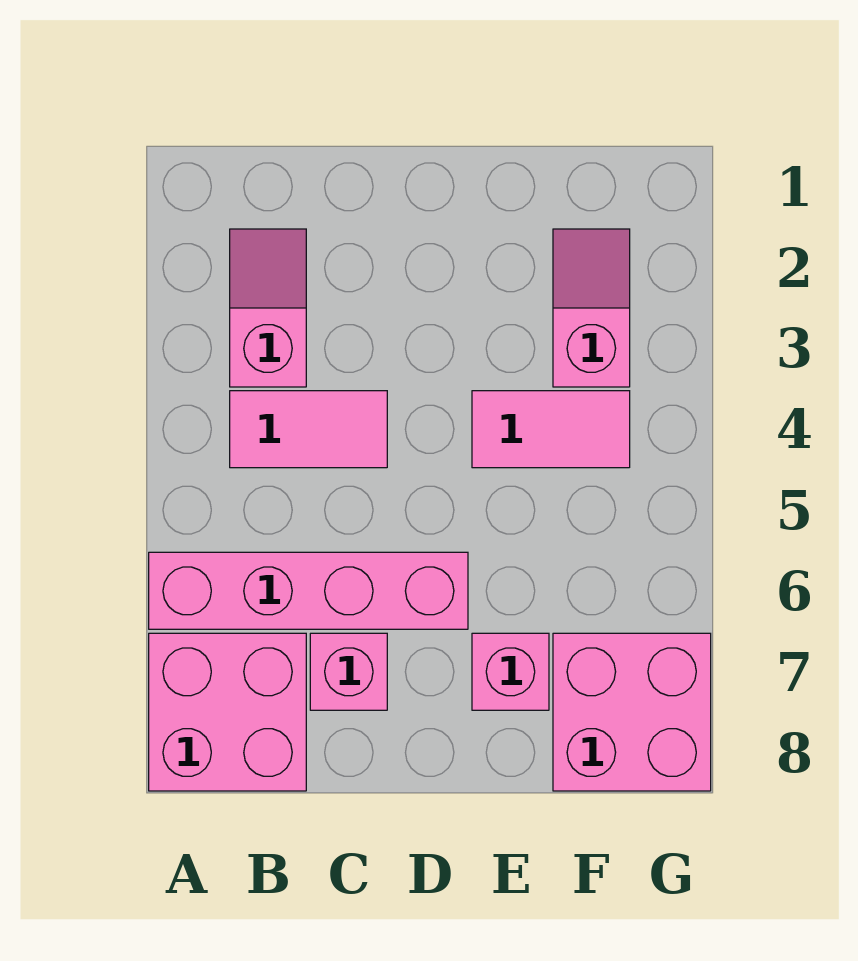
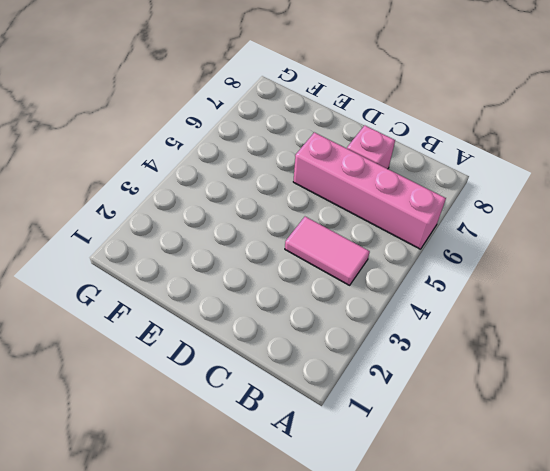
none -> pink 2x2 brick [149,633,306,791]
none -> pink 1x2 slope [230,229,306,387]

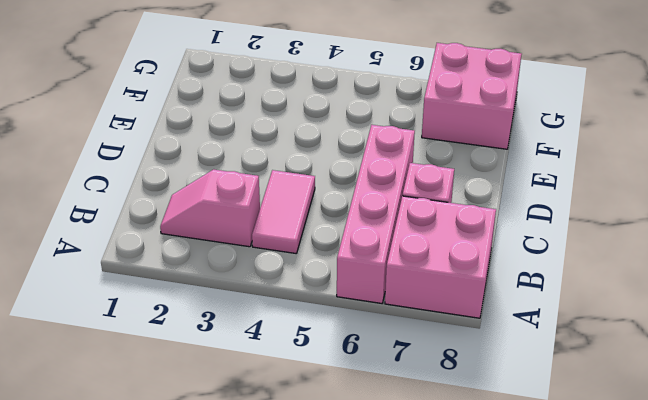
none -> pink 1x2 tile [472,391,630,468]
none -> pink 1x1 brick [472,633,549,710]

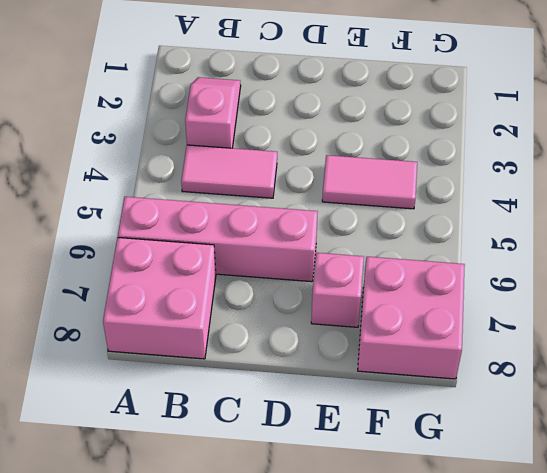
none -> pink 1x1 brick [310,633,387,710]
none -> pink 1x2 slope [553,229,630,387]

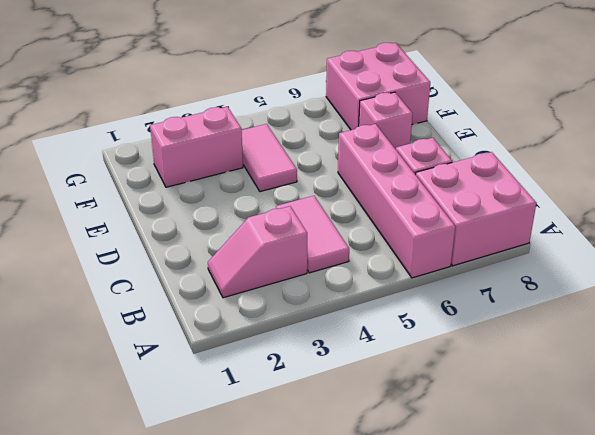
pink 1x2 brick [150,107,243,187] -> pink 1x2 slope [553,229,630,387]

